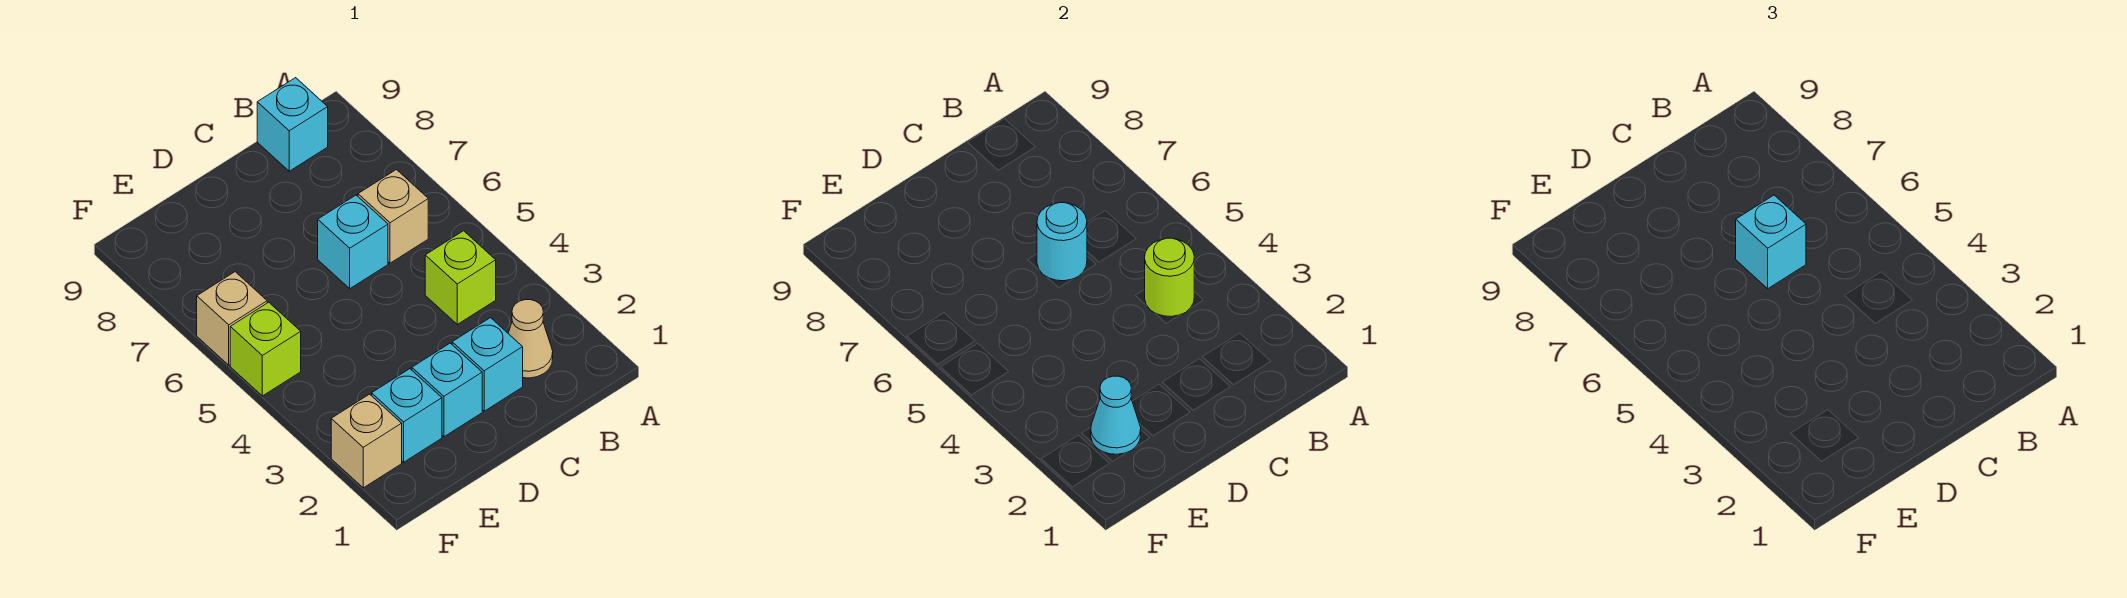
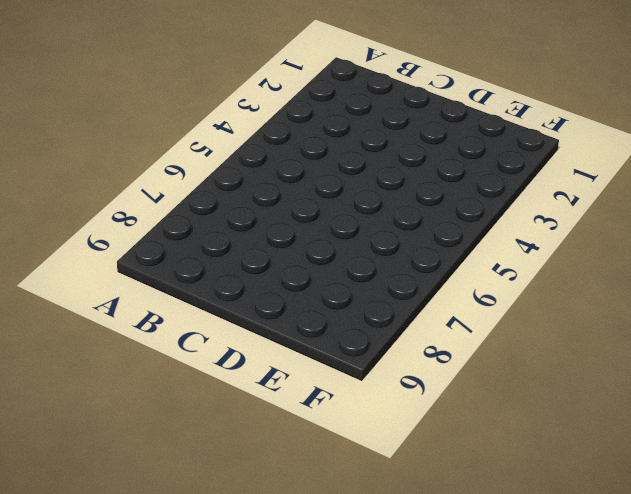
none -> tan 1x1 cone [508,300,553,378]
none -> lime 1x1 brick [425,231,496,324]
none -> tan 1x1 brick [358,170,428,263]

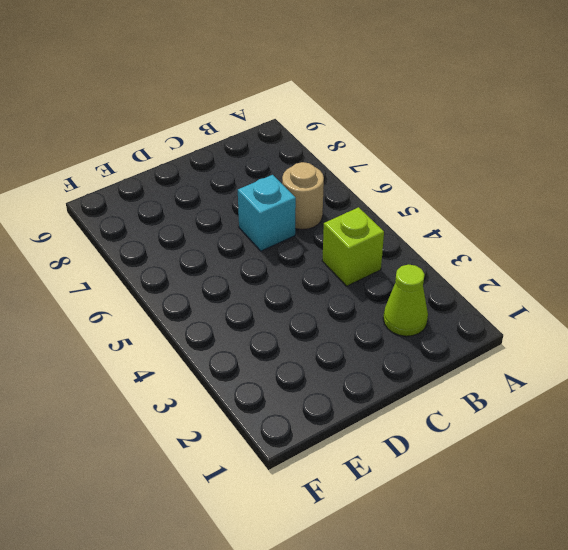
lime 1x1 cone [383,265,428,336] -> tan 1x1 cone [508,300,553,378]
tan 1x1 round brick [282,162,324,230] -> tan 1x1 brick [358,170,428,263]
none -> cyan 1x1 brick [257,78,328,171]
none -> cyan 1x1 brick [452,318,523,411]
none -> cyan 1x1 brick [412,343,482,437]

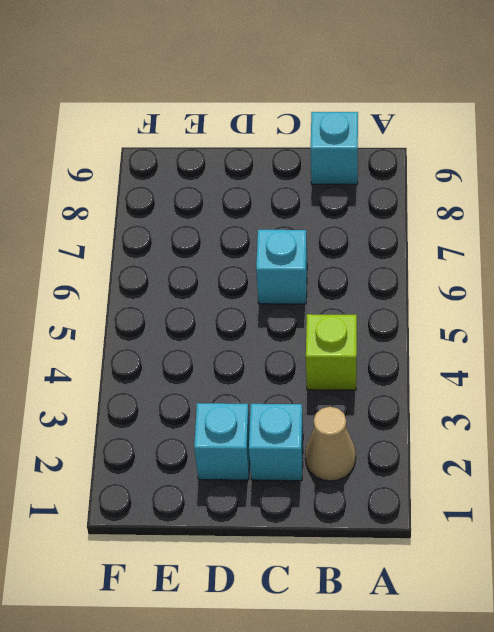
none -> tan 1x1 brick [358,170,428,263]
none -> cyan 1x1 brick [372,369,442,462]
none -> tan 1x1 brick [331,394,402,488]

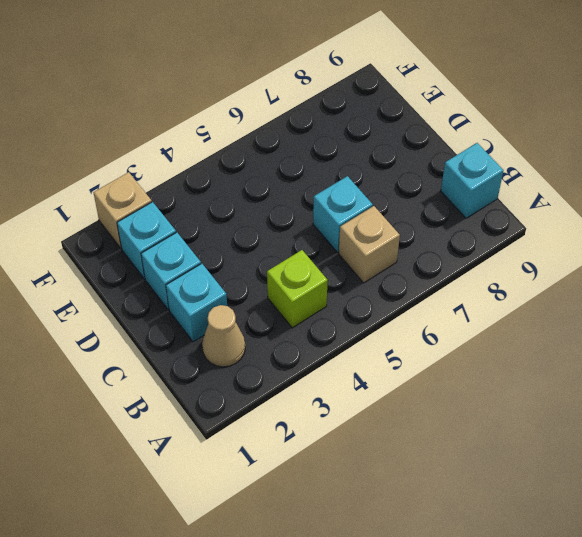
none -> lime 1x1 brick [230,302,301,396]
none -> tan 1x1 brick [197,272,267,365]
none -> lime 1x1 round brick [1145,238,1194,316]

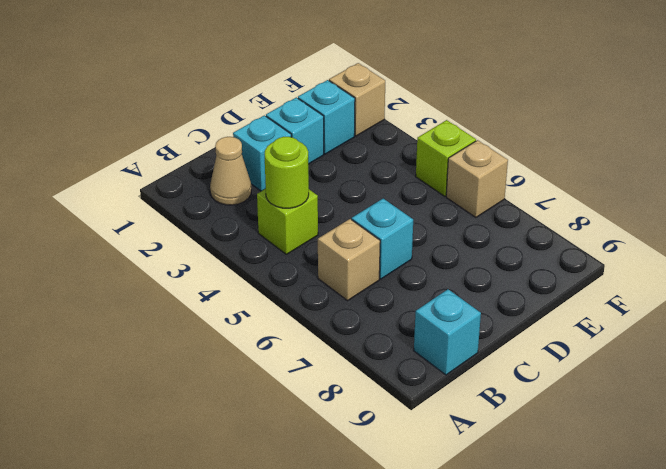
none -> cyan 1x1 round brick [1037,203,1087,281]
none -> cyan 1x1 cone [1091,376,1141,454]
none -> cyan 1x1 brick [1736,195,1806,289]

